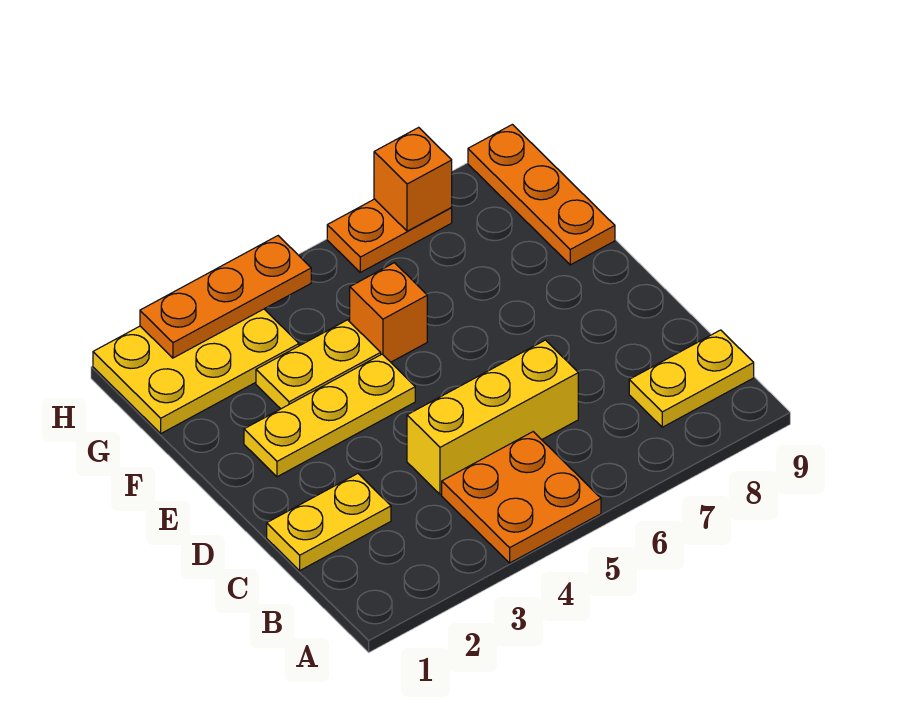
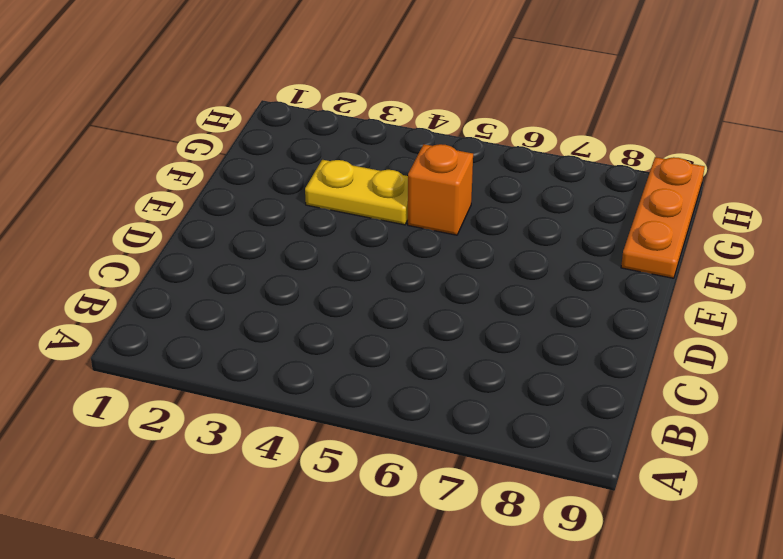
none -> orange 2x2 plate [442,432,601,563]
none -> yellow 1x2 plate [629,330,754,427]
none -> yellow 1x2 plate [267,474,391,571]

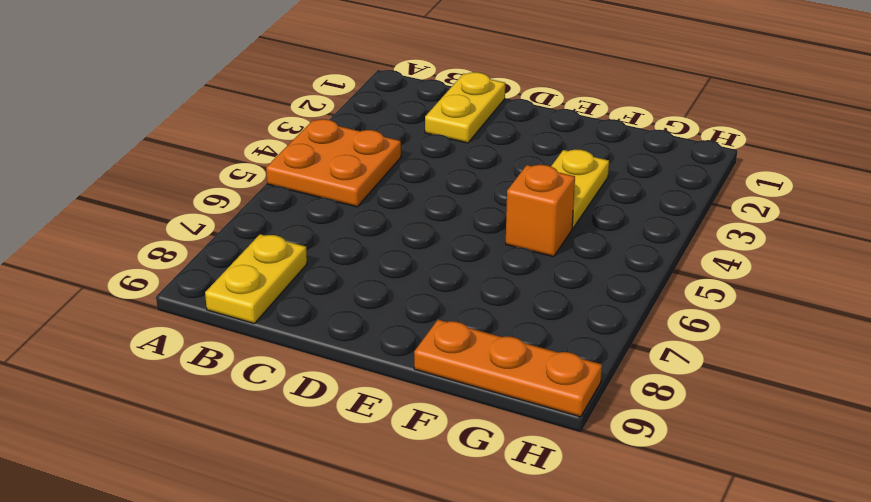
none -> yellow 1x3 brick [407,340,578,495]
none -> yellow 1x3 plate [244,354,415,477]
none -> yellow 2x3 plate [93,309,299,433]

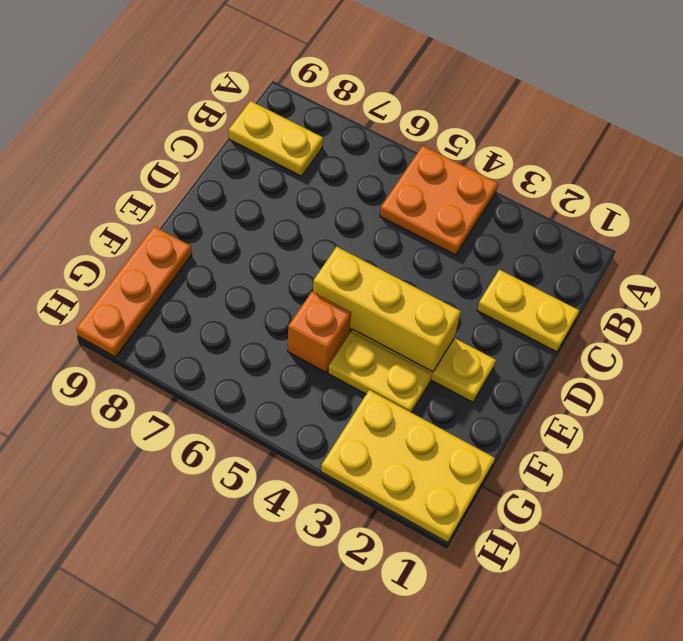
yellow 1x3 brick [313,247,461,372] -> yellow 1x3 brick moved to [407,340,578,495]
none -> orange 1x2 plate [327,199,452,272]
none -> orange 1x3 plate [140,236,311,358]
none -> orange 1x1 brick [374,127,452,231]

